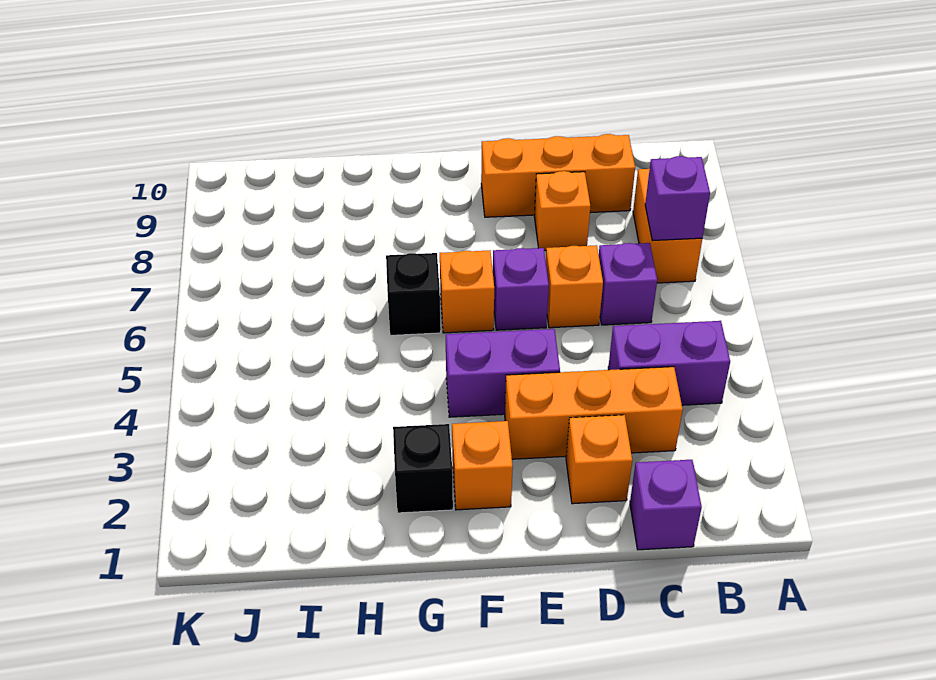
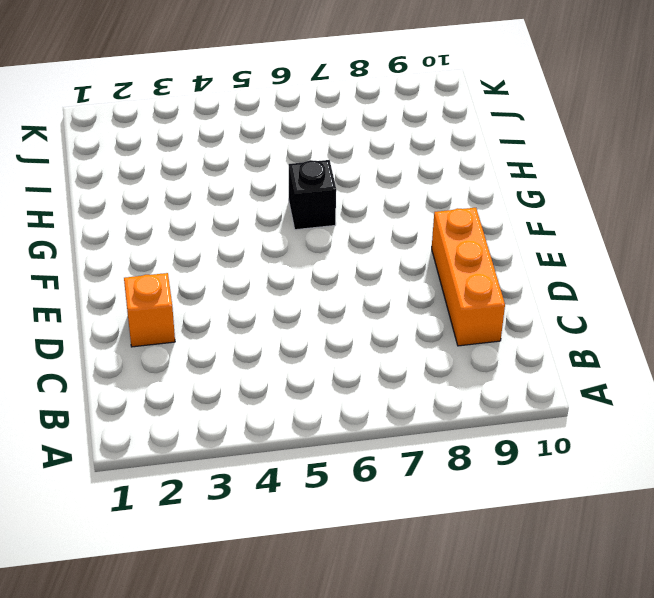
none -> purple 1x2 brick [608,321,730,405]
none -> orange 1x2 brick [633,169,702,283]
none -> purple 1x1 brick [630,460,702,550]

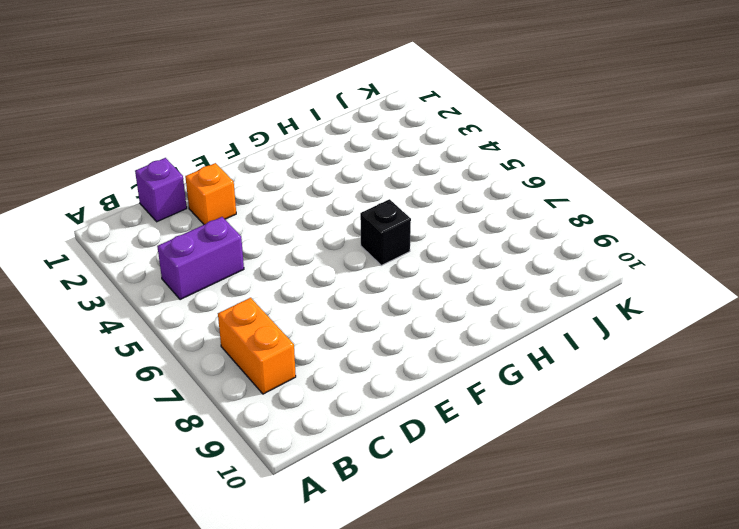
none -> orange 1x3 brick [505,367,683,459]
none -> purple 1x1 brick [599,243,657,325]
none -> orange 1x3 brick [481,134,635,217]

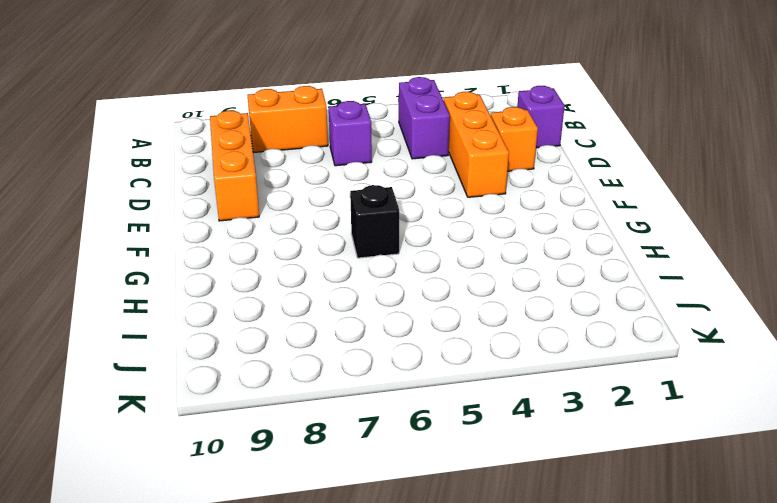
none -> orange 1x1 brick [546,245,603,328]
none -> orange 1x1 brick [534,171,590,251]
none -> purple 1x2 brick [446,329,560,417]

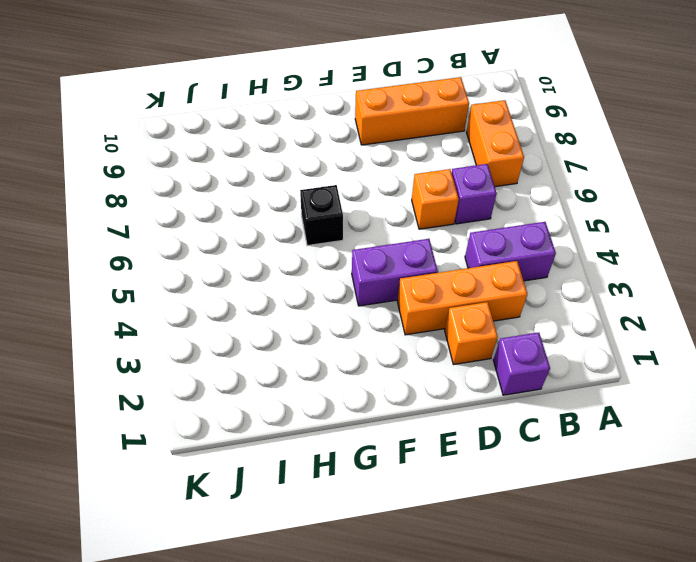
none -> orange 1x1 brick [534,171,590,251]
none -> purple 1x1 brick [493,248,549,330]
none -> orange 1x1 brick [452,421,513,510]

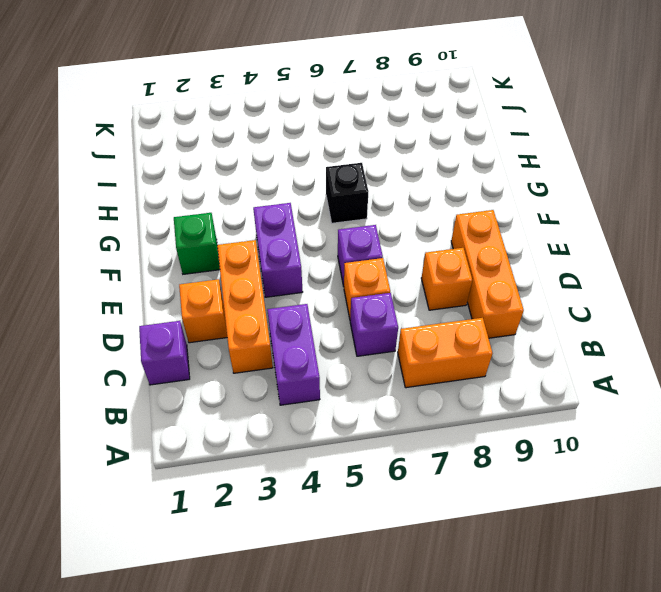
green 1x1 brick [174,213,220,274] -> orange 1x1 brick [452,421,513,510]
none -> orange 1x1 brick [440,250,494,333]
none -> black 1x1 brick [393,424,453,513]
none -> purple 1x1 brick [645,156,710,240]

